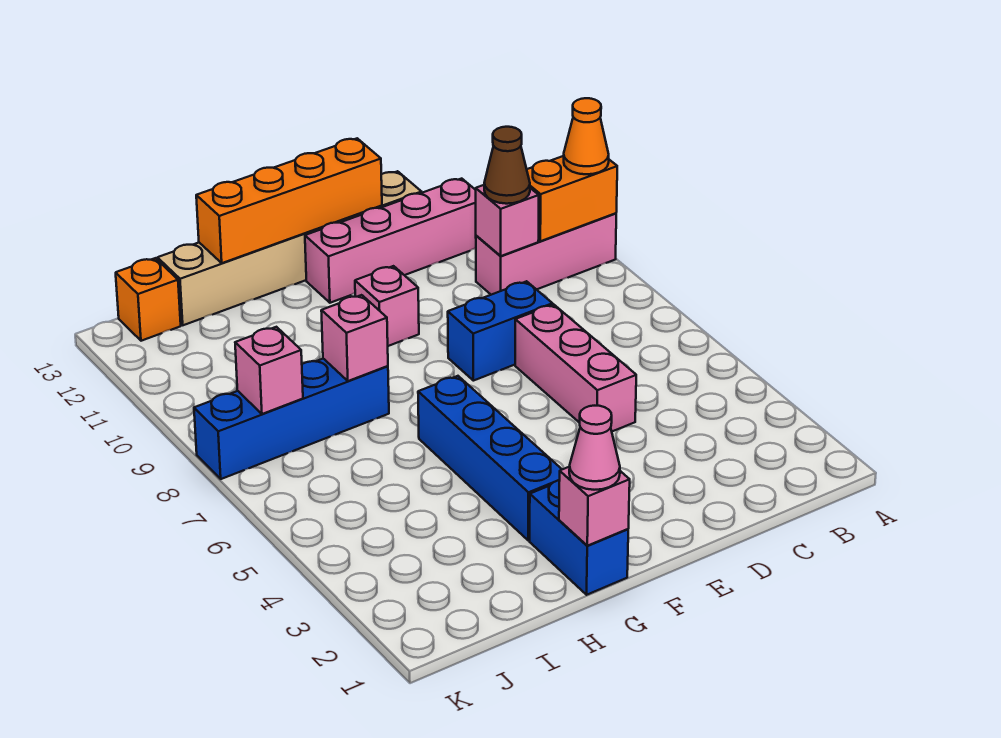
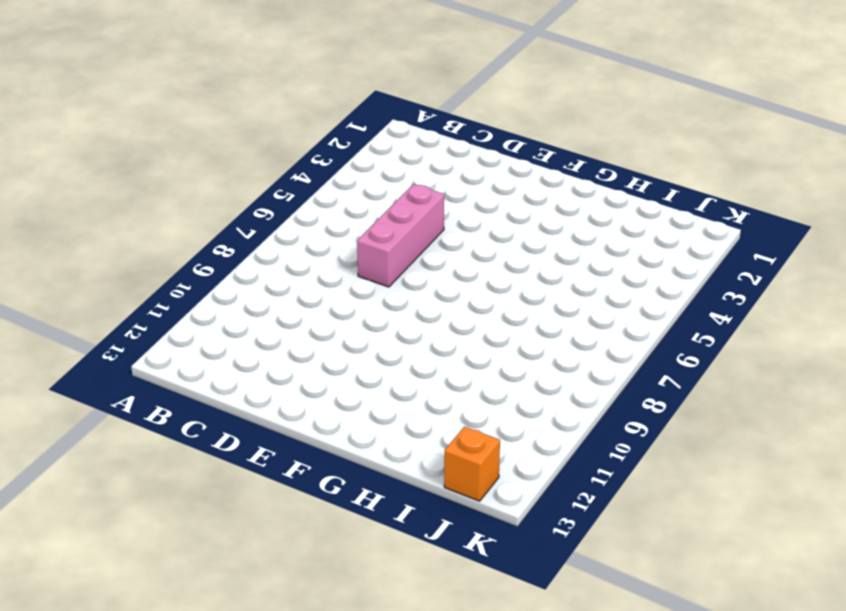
none -> pink 1x3 brick [476,213,616,295]
none -> pink 1x4 brick [305,179,476,303]
none -> blue 1x2 brick [448,281,553,381]

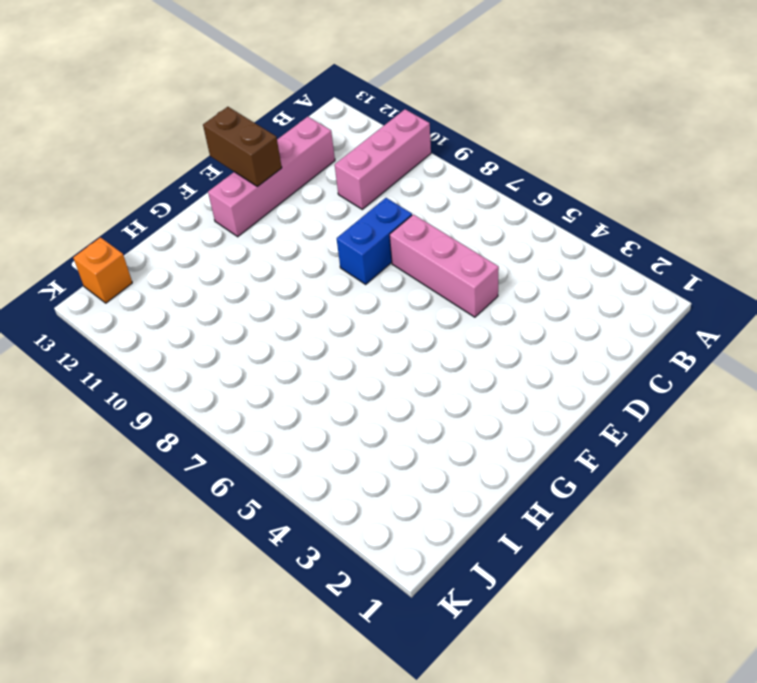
brown 1x2 brick [203,107,282,187] -> orange 1x4 brick [196,138,382,263]
none -> tan 1x6 brick [157,171,422,325]
none -> pink 1x1 brick [355,266,419,346]
none -> blue 1x2 brick [530,480,628,595]

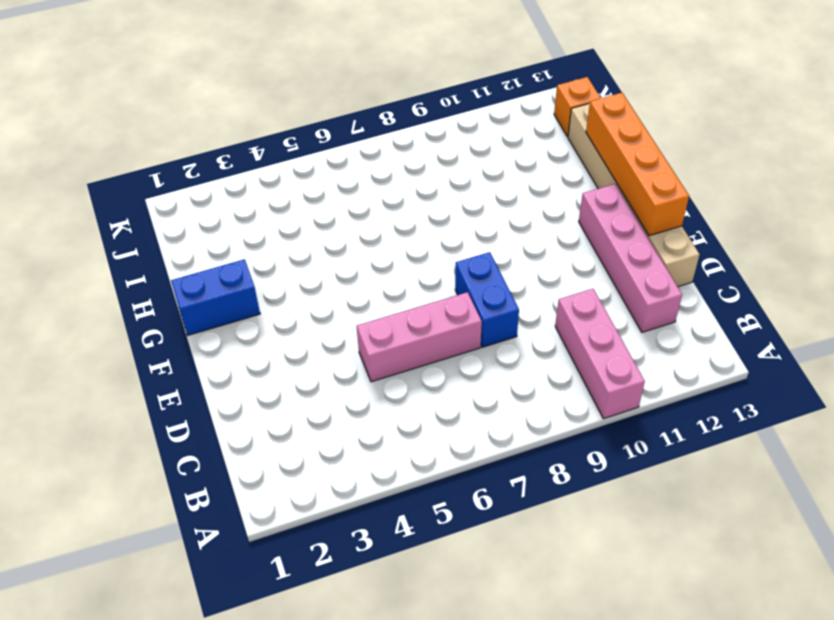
none -> pink 1x1 brick [355,266,419,346]
none -> blue 1x4 brick [418,376,562,540]
none -> blue 1x4 brick [194,359,389,479]

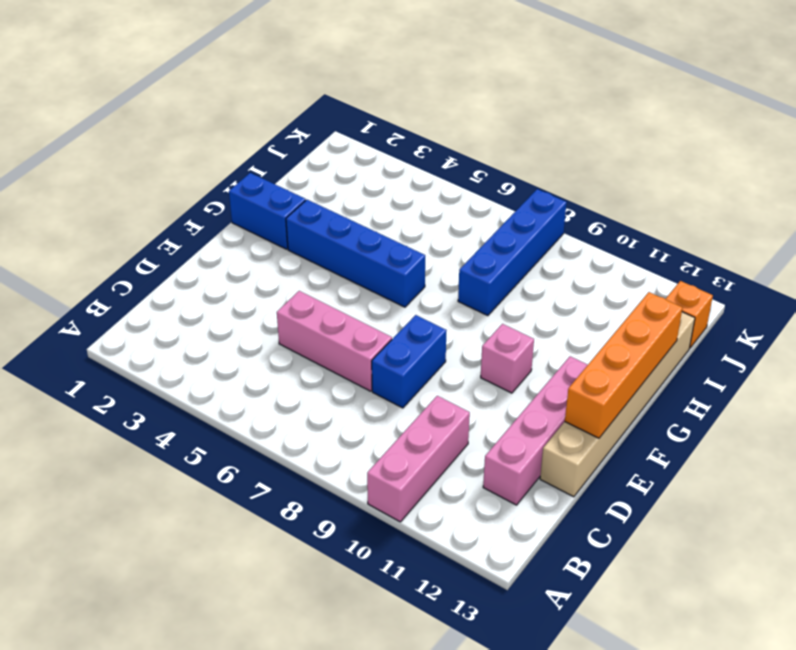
none -> orange 1x2 brick [527,156,617,241]
none -> pink 1x1 brick [476,185,539,256]
none -> pink 1x1 brick [559,467,630,546]

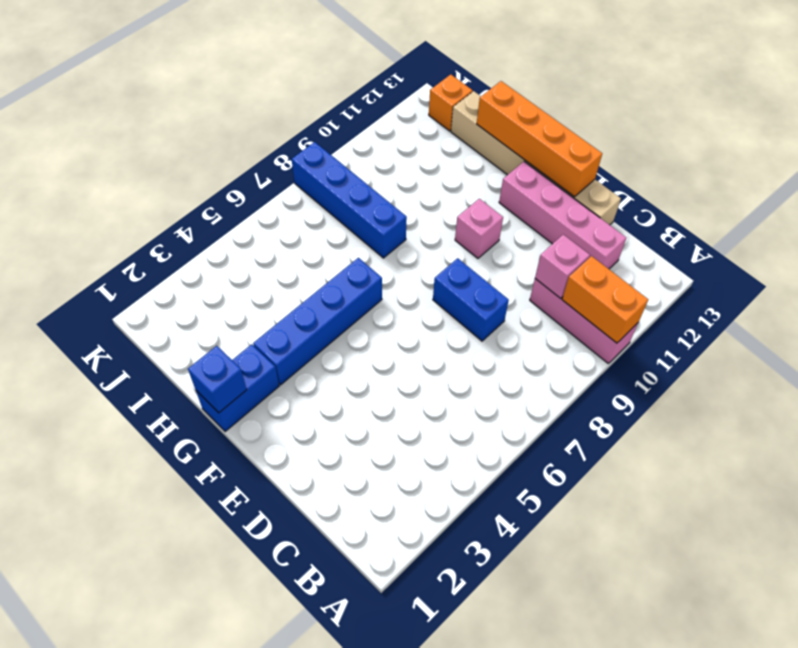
blue 1x1 brick [188,346,247,413] -> pink 1x1 brick [559,467,630,546]
none -> pink 1x3 brick [515,304,636,431]
none -> pink 1x1 brick [321,295,388,381]
none -> pink 1x1 brick [235,327,303,414]

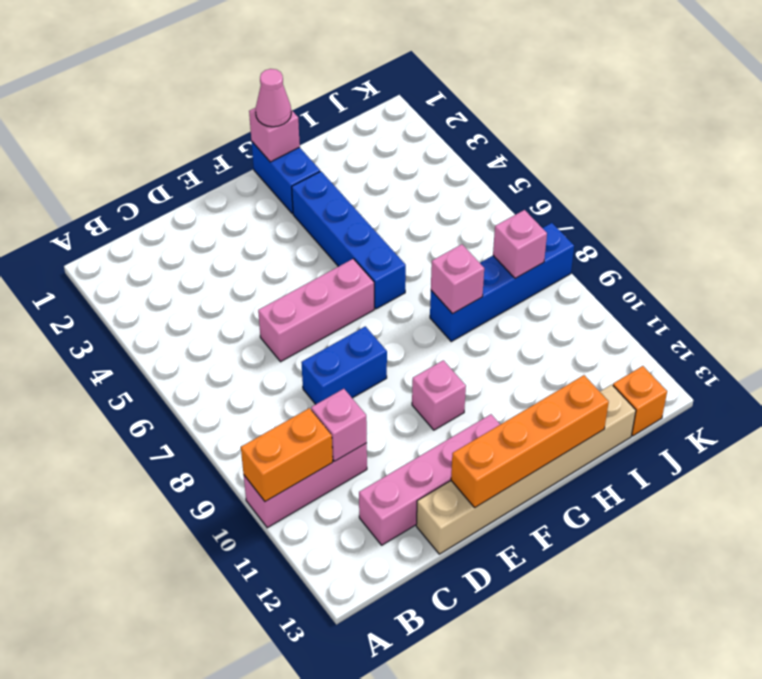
pink 1x3 brick [258,259,374,362] -> pink 1x3 brick turned to [515,304,636,431]
none -> orange 1x1 cone [564,98,609,174]
none -> brown 1x1 cone [484,127,530,204]

